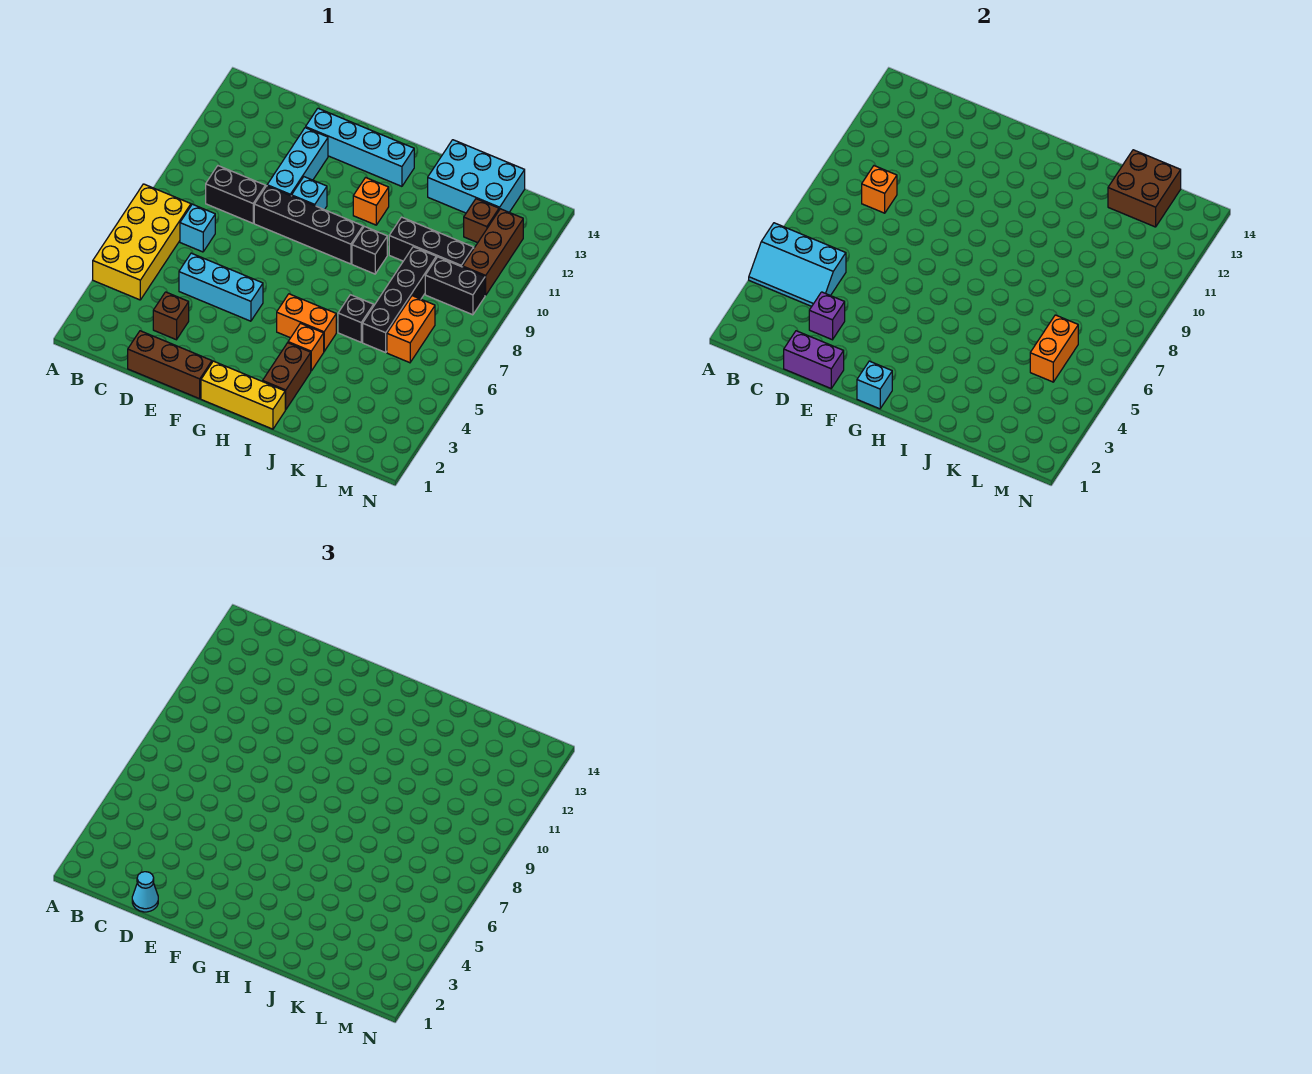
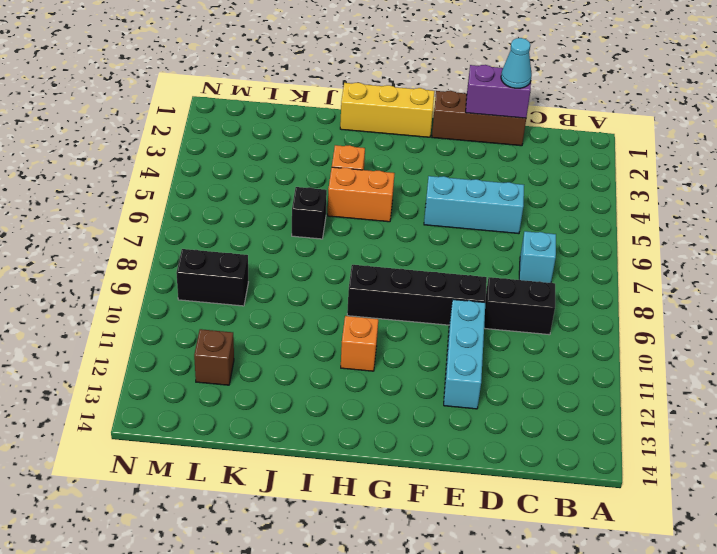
none -> yellow 2x4 brick [93,184,191,300]
none -> brown 1x1 brick [153,292,189,340]
none -> cyan 1x4 brick [306,108,414,186]
none -> cyan 1x1 brick [292,177,327,210]

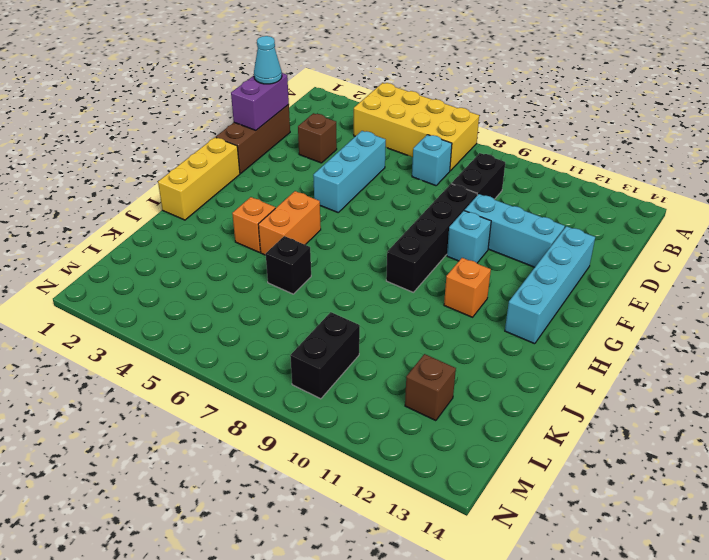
none -> brown 1x2 brick [263,343,311,410]
none -> black 1x1 brick [352,226,387,274]
none -> black 1x3 brick [389,217,474,267]
none -> cyan 2x3 brick [428,140,525,213]

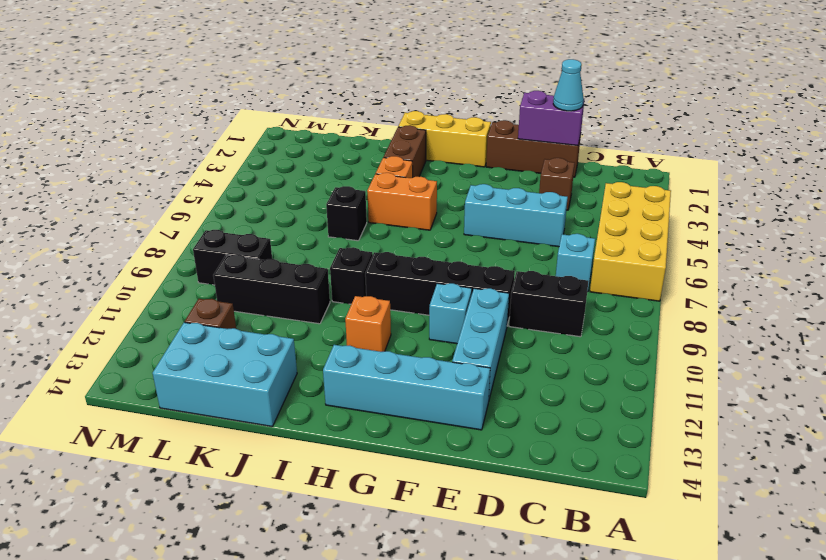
none -> black 1x4 brick [363,247,436,352]
none -> orange 1x2 brick [387,296,435,363]
none -> brown 1x3 brick [463,209,523,295]
none -> cyan 2x3 slope [749,223,846,306]

